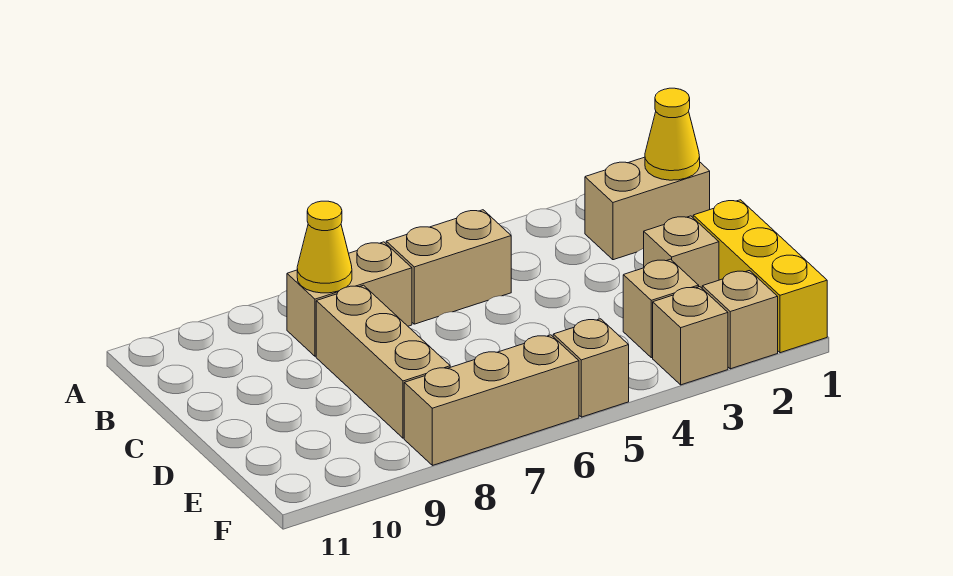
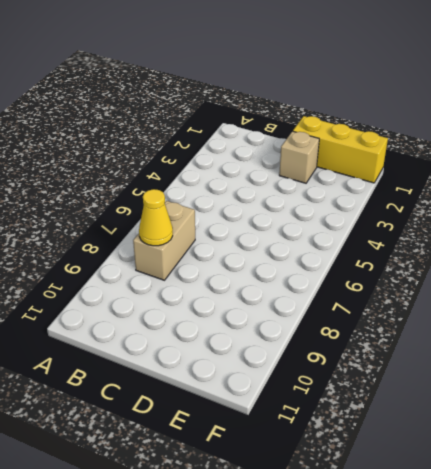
none -> tan 1x2 brick [585,157,710,260]
none -> tan 1x2 brick [386,210,511,324]
none -> tan 1x3 brick [316,285,450,438]

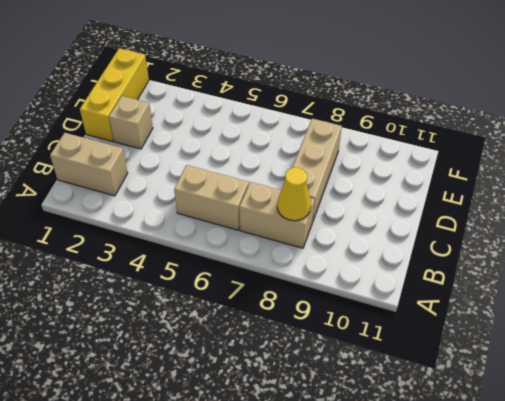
none -> tan 1x1 brick [623,259,699,358]
none -> tan 1x1 brick [702,271,778,369]
none -> tan 1x1 brick [653,287,728,385]

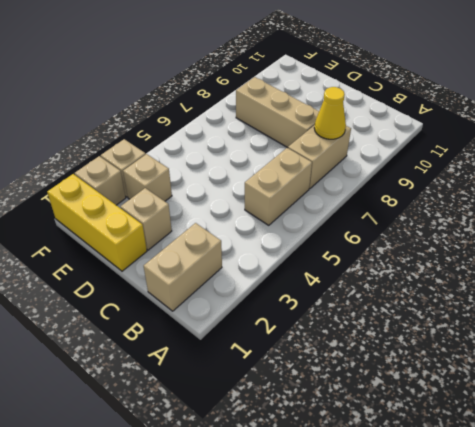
none -> tan 1x1 brick [553,319,629,417]
none -> tan 1x3 brick [404,335,579,465]
none -> yellow 1x1 cone [645,88,700,180]

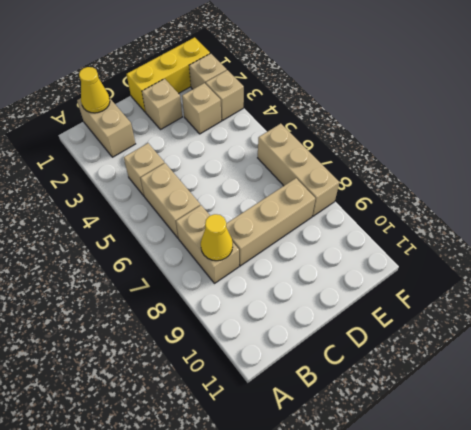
tan 1x1 brick [124,143,164,196] -> tan 1x1 brick moved to [553,319,629,417]

